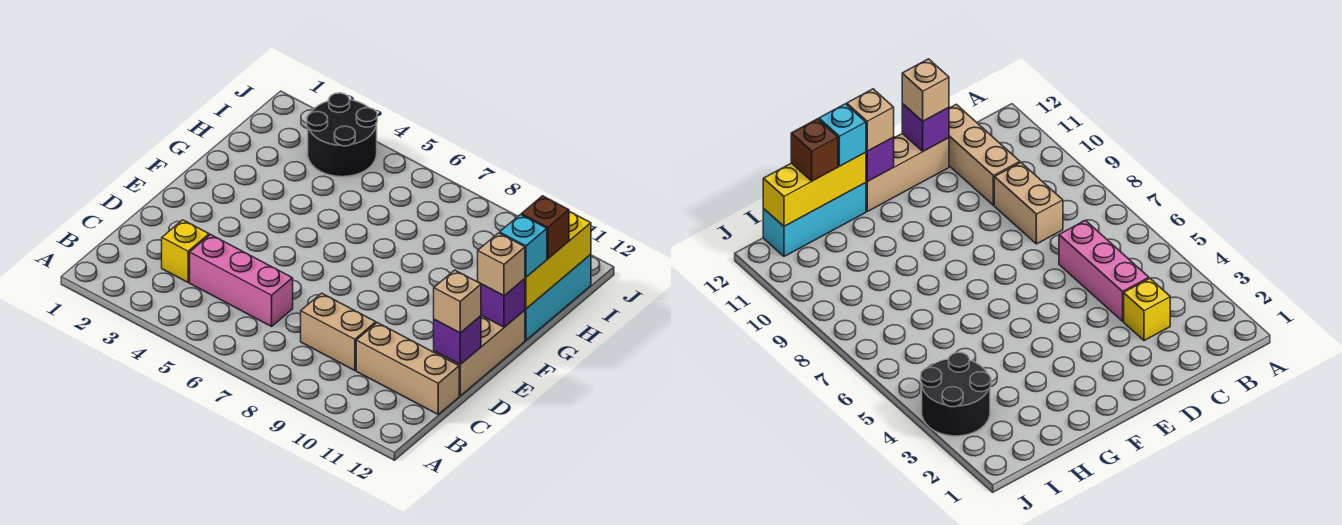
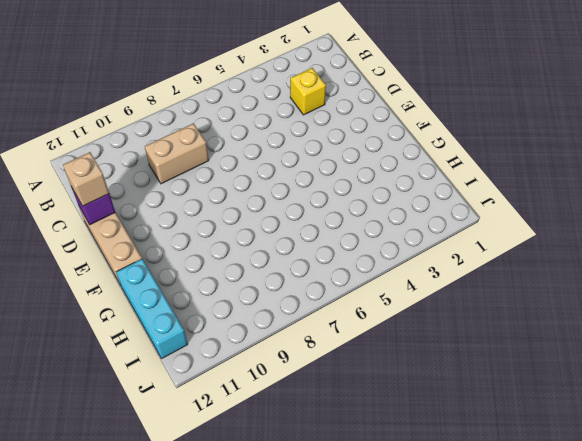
none -> pink 1x3 brick [190,235,293,326]
none -> tan 1x3 brick [356,323,459,414]
none -> black 2x2 round brick [307,93,377,177]

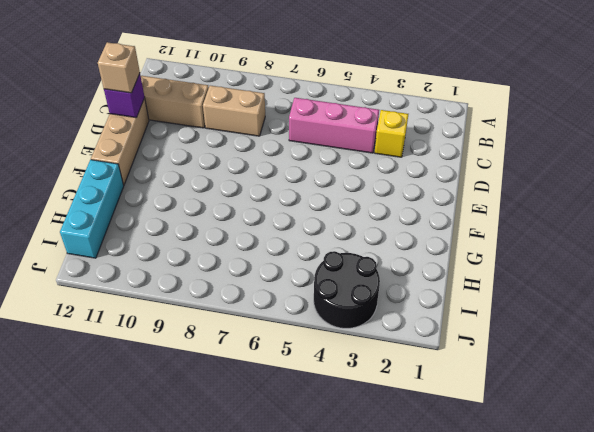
none -> purple 1x1 brick [481,279,525,327]
none -> yellow 1x3 brick [525,211,591,309]
none -> tan 1x1 brick [478,233,525,296]

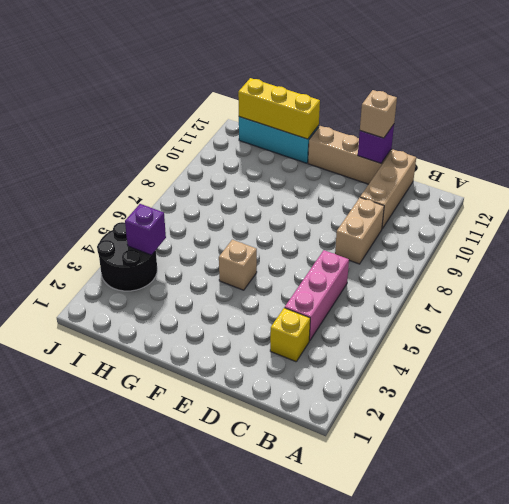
tan 1x1 brick [219,240,257,290] -> tan 1x1 brick moved to [478,233,525,296]
purple 1x1 brick [125,204,166,255] -> purple 1x1 brick moved to [481,279,525,327]
none -> cyan 1x1 brick [500,214,547,277]
none -> brown 1x1 brick [522,196,569,258]

